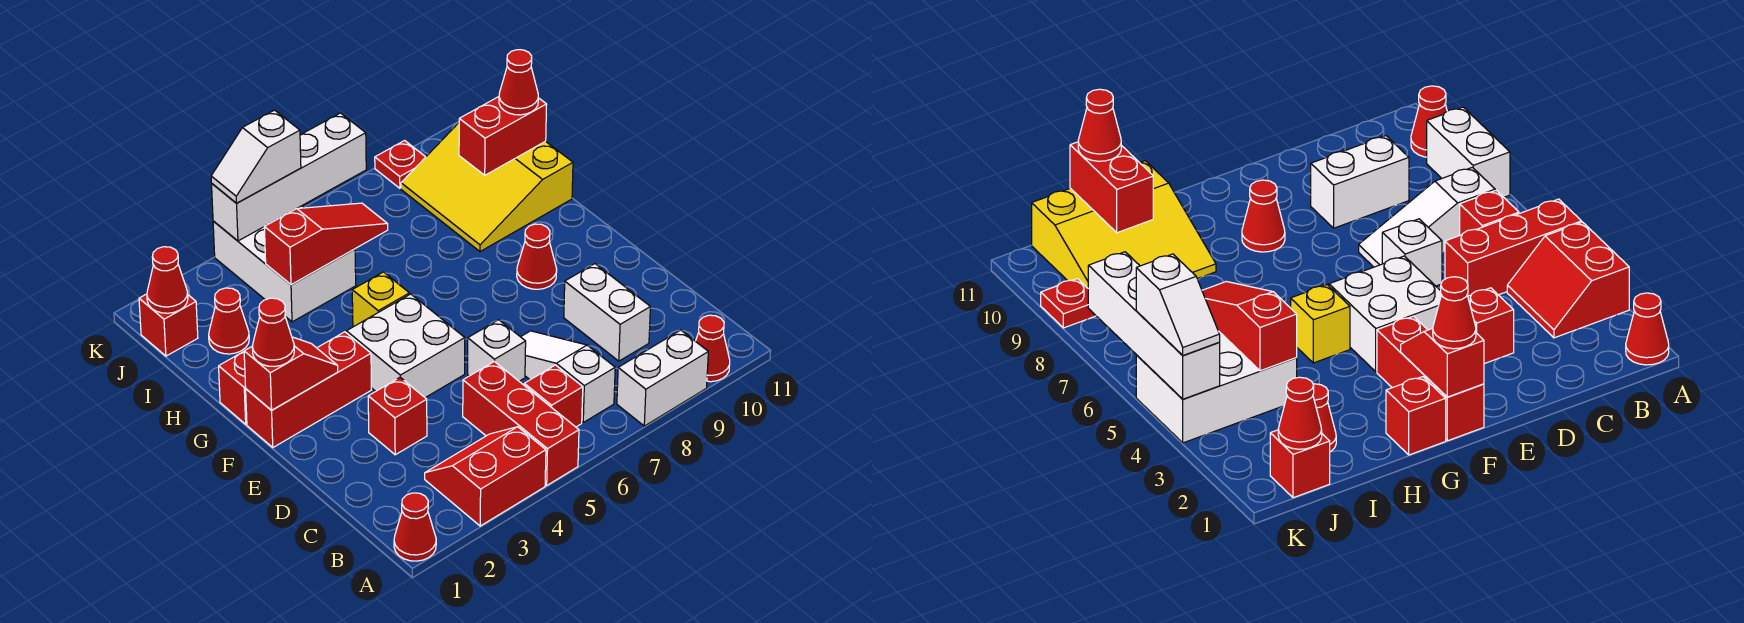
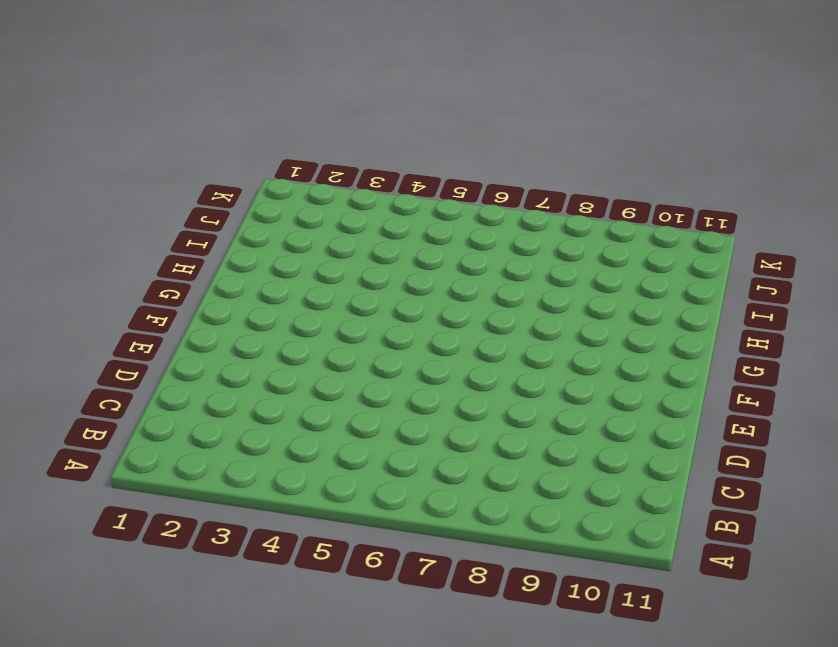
none -> red 1x1 cone [394,493,436,561]
none -> red 2x2 slope [425,427,546,526]
none -> red 1x3 brick [463,361,579,485]

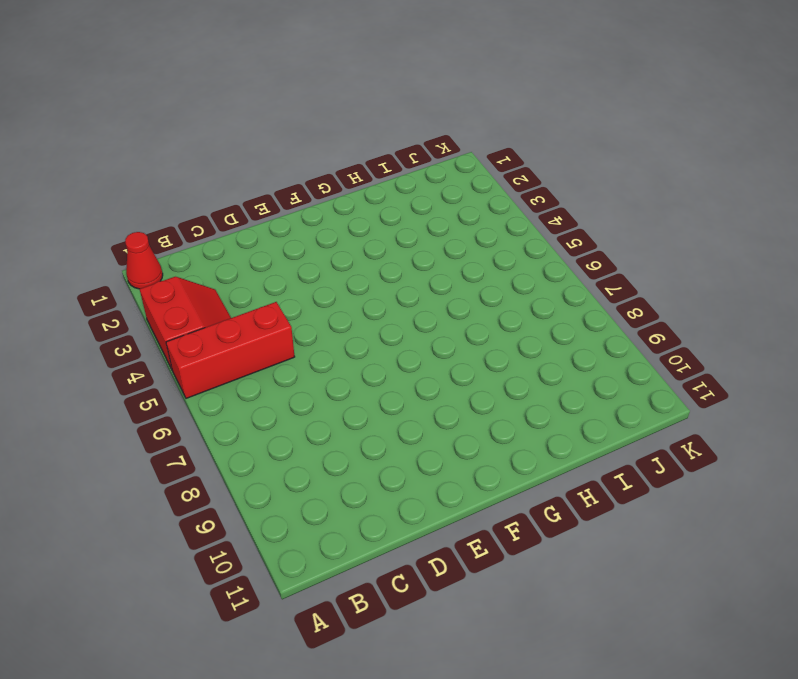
none -> white 1x2 brick [617,330,708,426]
none -> red 1x1 cone [696,315,730,382]
none -> red 1x1 brick [524,365,583,427]

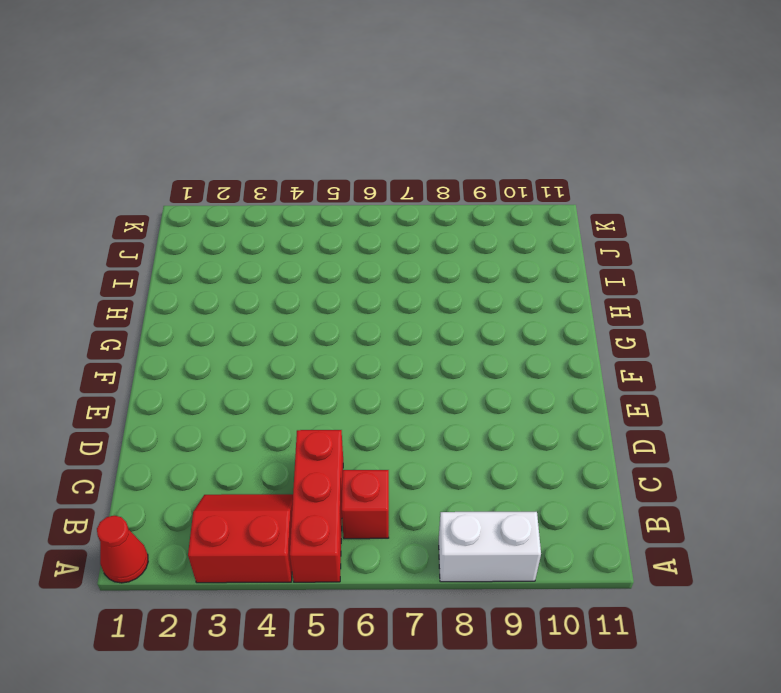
none -> red 1x1 cone [696,315,730,382]
none -> white 1x3 slope [521,331,615,422]
none -> white 1x2 brick [564,264,650,361]

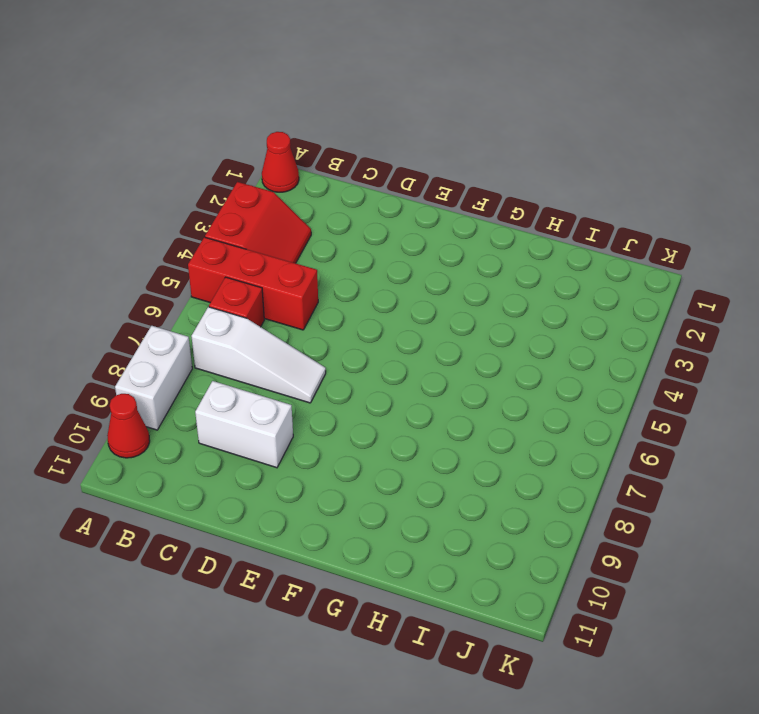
none -> red 1x1 brick [368,378,427,455]
none -> white 1x1 brick [468,320,526,381]
none -> white 2x2 brick [346,294,465,398]

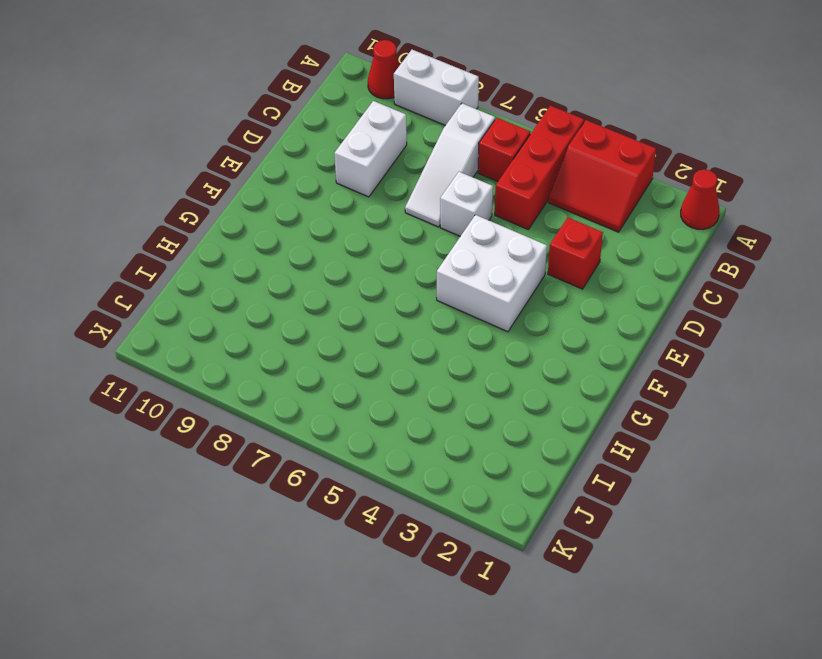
none -> red 1x3 brick [246,332,372,447]
none -> red 1x1 cone [517,224,557,289]
none -> red 1x1 brick [219,352,247,424]

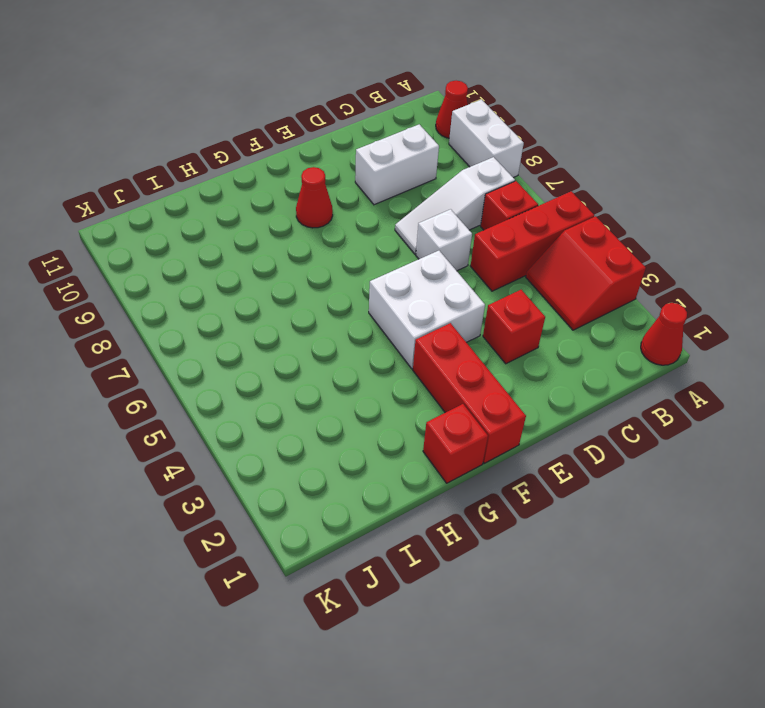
none -> yellow 1x1 brick [352,272,409,327]
none -> yellow 3x3 slope [401,123,573,252]
none -> red 1x1 cone [209,288,249,354]

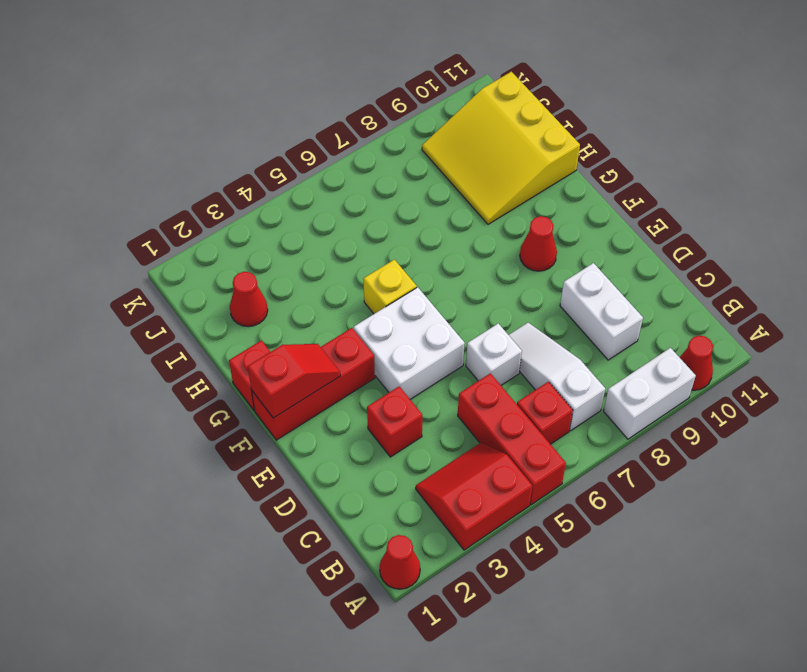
none -> white 2x3 brick [213,206,356,322]
none -> red 1x1 brick [139,294,198,356]
none -> red 1x1 plate [375,141,425,188]

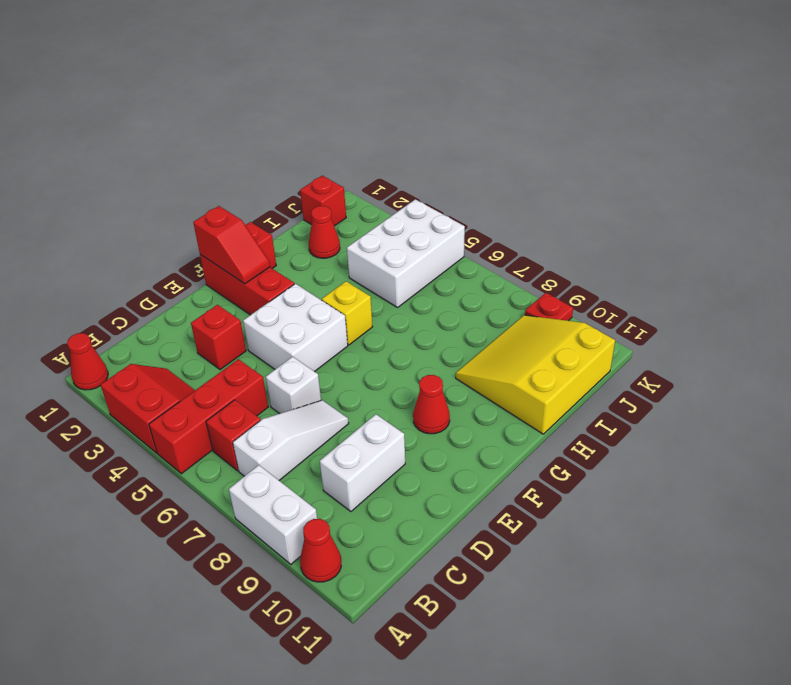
none -> red 1x3 slope [264,203,388,285]
none -> red 1x2 brick [459,97,547,175]
none -> red 1x1 cone [147,247,188,313]

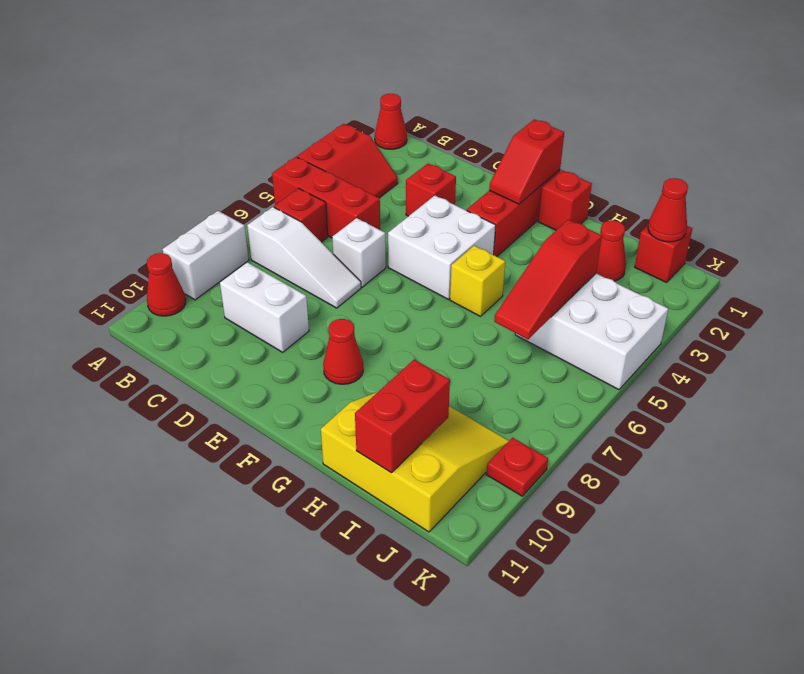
none -> white 1x4 brick [212,113,366,241]
none -> red 1x1 cone [252,298,294,367]
none -> red 1x1 cone [499,50,538,115]

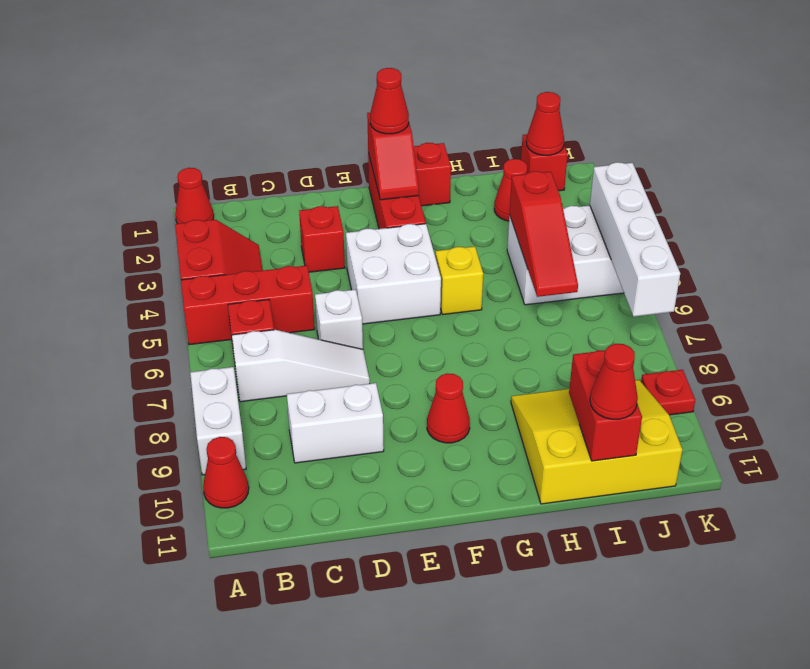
none -> white 1x2 slope [211,110,301,203]

